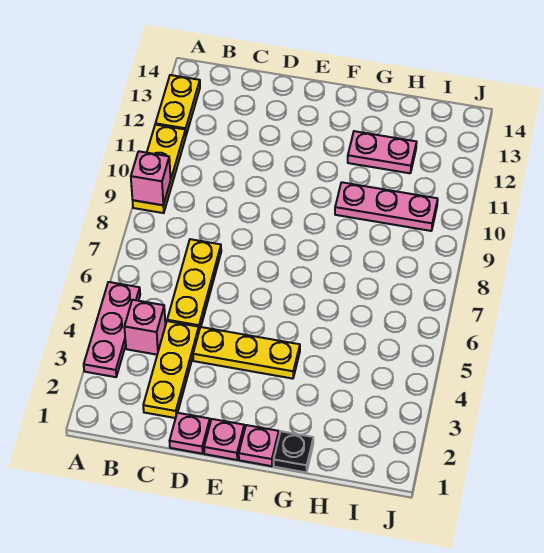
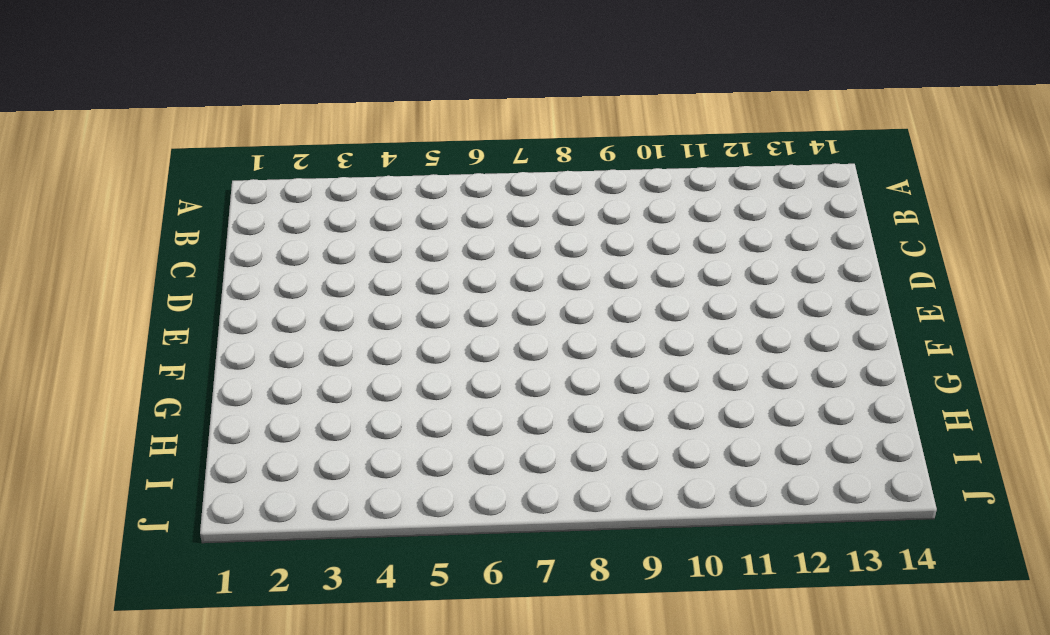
none -> pink 1x3 plate [84,282,140,377]
none -> yellow 1x3 plate [133,125,186,213]
none -> yellow 1x2 plate [155,75,200,135]

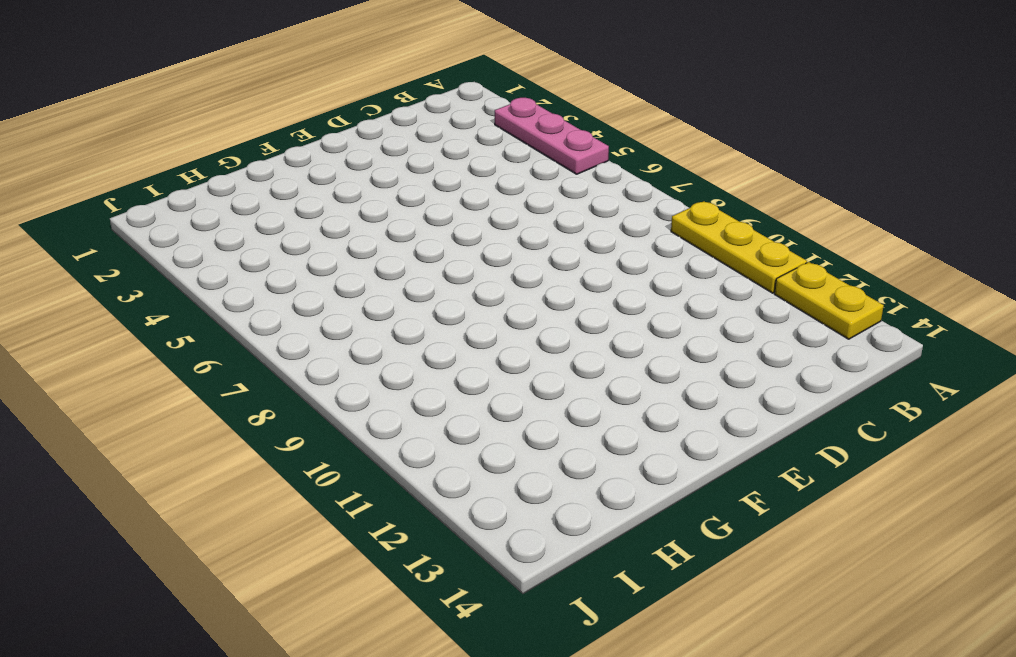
none -> pink 1x1 brick [124,300,165,355]
none -> yellow 1x3 plate [143,321,199,418]
none -> yellow 1x3 plate [167,239,221,330]

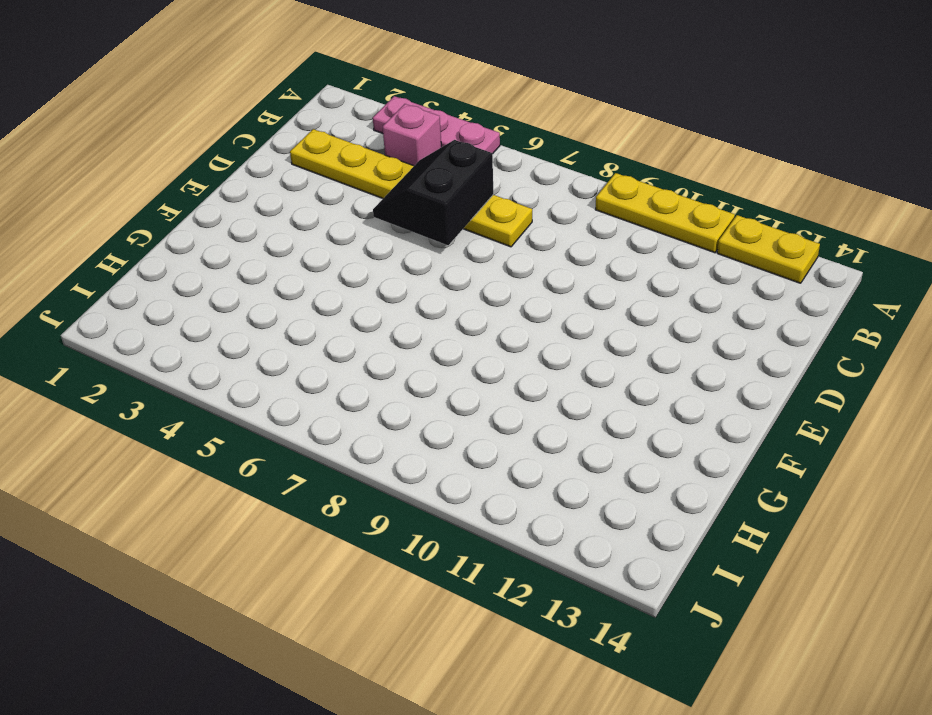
black 2x2 slope [373,140,493,245] -> none
none -> pink 1x1 plate [170,413,210,454]
none -> yellow 1x3 plate [193,327,300,379]
none -> pink 1x1 plate [204,419,244,460]

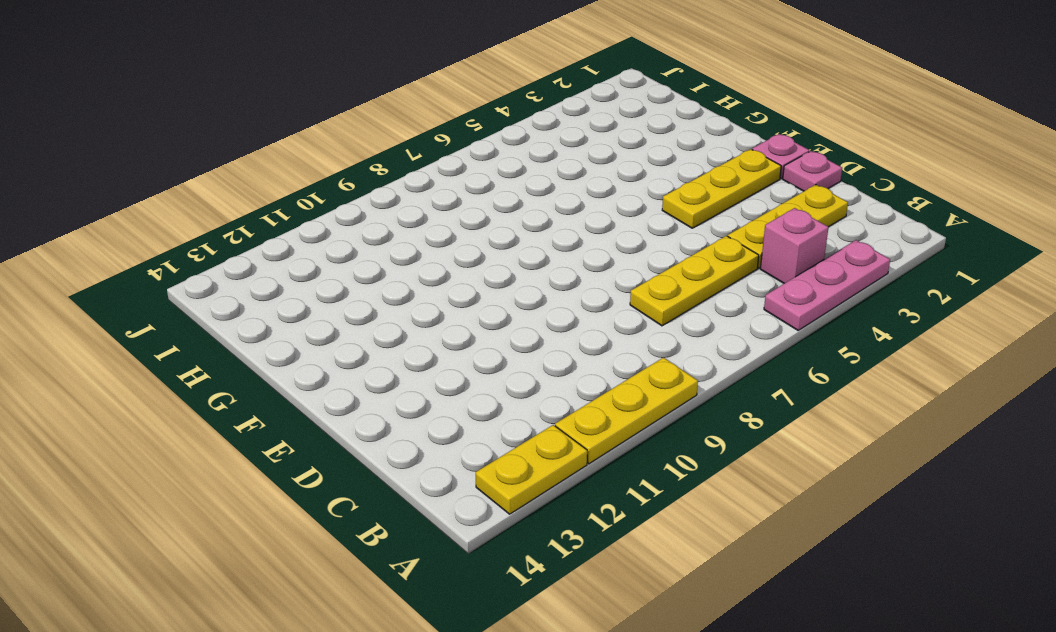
yellow 1x3 plate [662,149,781,228] -> yellow 1x3 plate turned to [193,327,300,379]
none -> pink 1x1 plate [239,425,279,466]
none -> black 1x1 plate [274,431,313,472]
none -> pink 1x3 plate [335,182,438,231]

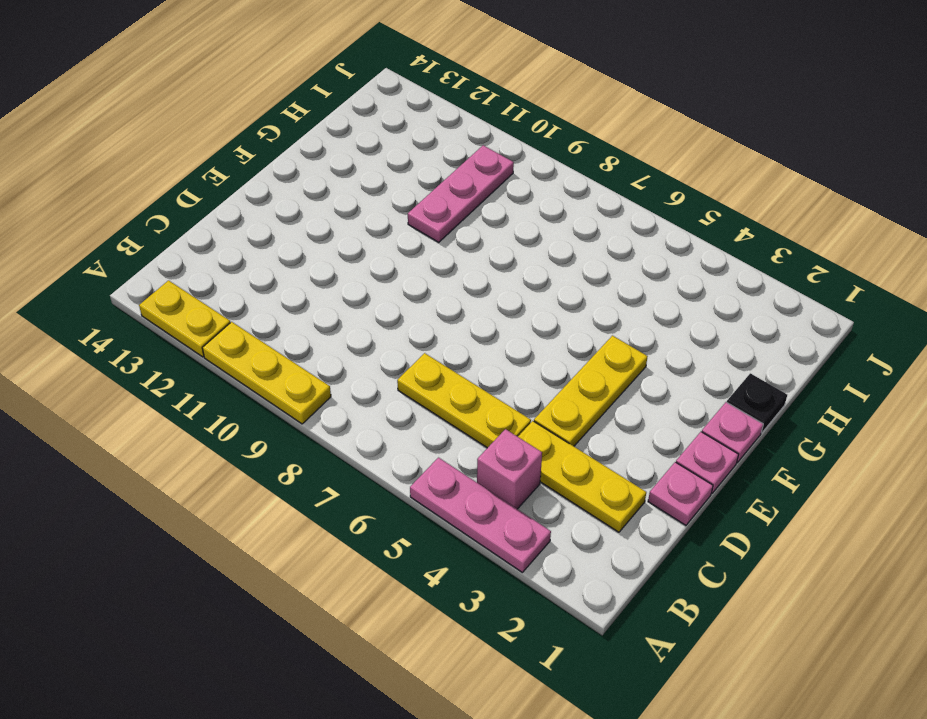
none -> pink 1x2 plate [348,131,417,173]
none -> pink 1x1 brick [131,151,171,205]

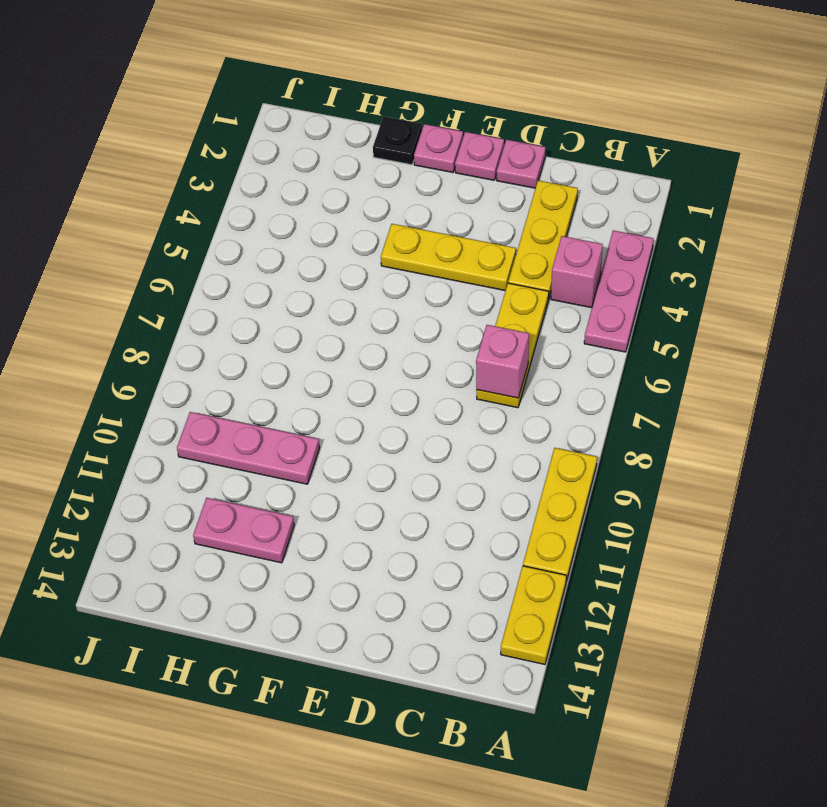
pink 1x1 brick [476,325,529,398] -> pink 1x1 brick moved to [131,151,171,205]

